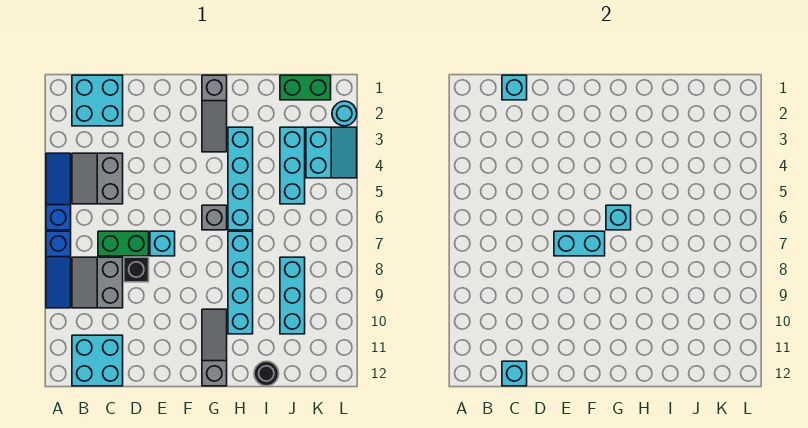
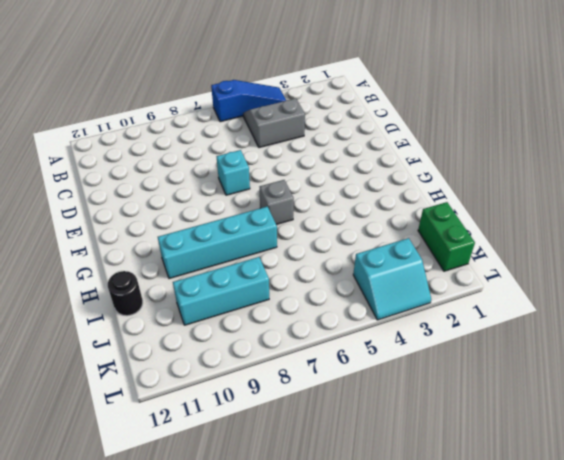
none -> blue 1x3 slope [46,231,71,308]
none -> cyan 2x2 brick [72,75,123,126]
none -> grey 2x2 slope [72,257,123,308]

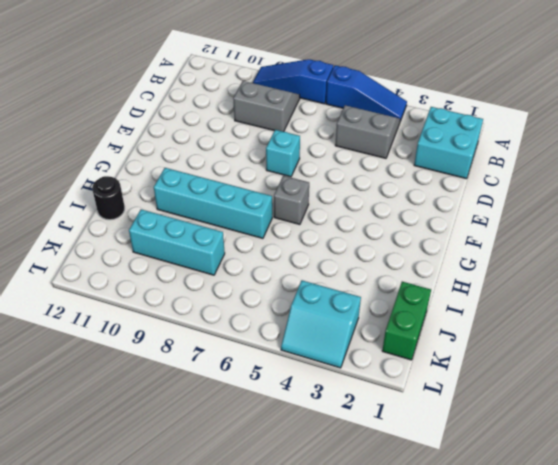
none -> cyan 2x2 brick [72,335,123,386]
none -> green 1x2 brick [98,231,149,256]
none -> black 1x1 brick [124,257,149,282]

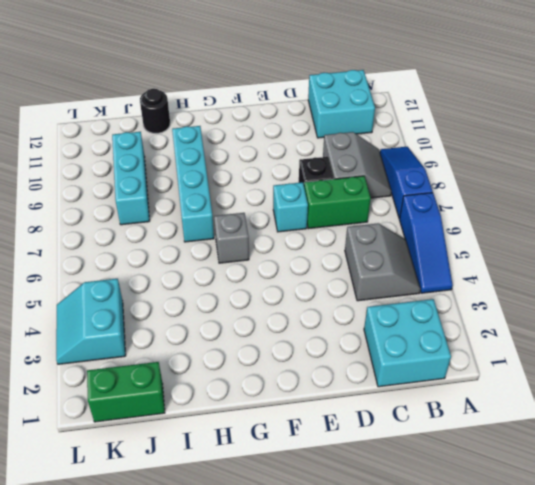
none -> grey 1x3 slope [202,75,227,152]
none -> grey 1x3 slope [202,309,227,386]
none -> cyan 1x4 brick [228,127,253,230]

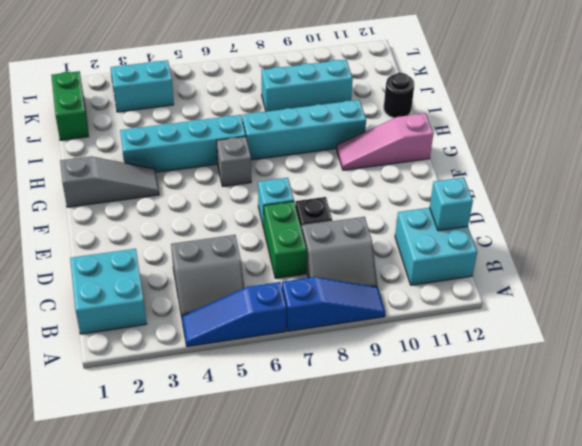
pink 1x3 slope [337,113,433,170] -> grey 1x3 slope [202,309,227,386]
none -> cyan 1x3 brick [280,127,305,204]
none -> cyan 1x1 round brick [332,101,357,126]
none -> cyan 1x1 brick [502,75,527,100]

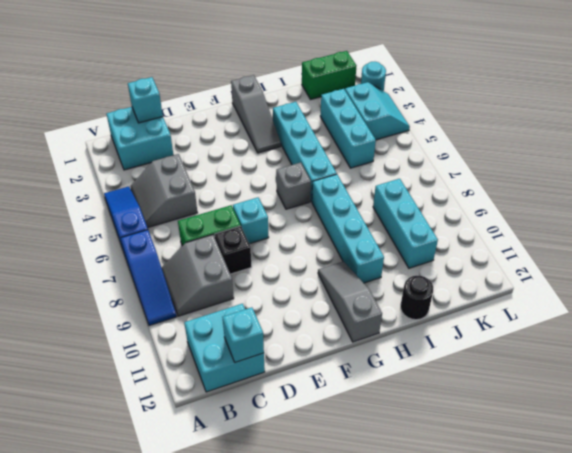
none -> cyan 1x2 brick [554,231,605,256]
none -> cyan 1x1 brick [606,205,631,230]

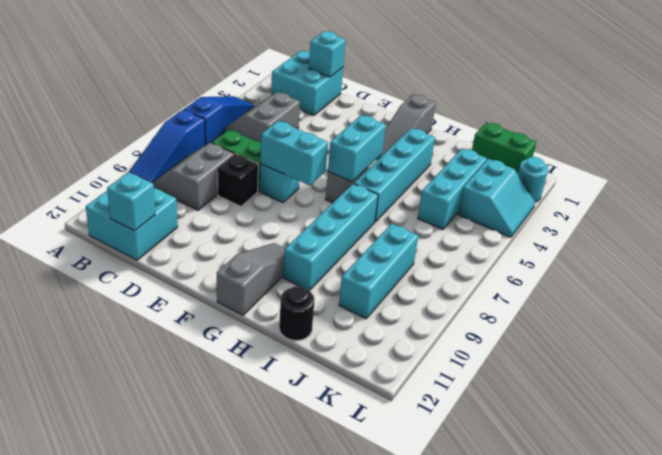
cyan 1x2 brick [328,115,386,182] -> cyan 1x1 brick [606,205,631,230]

